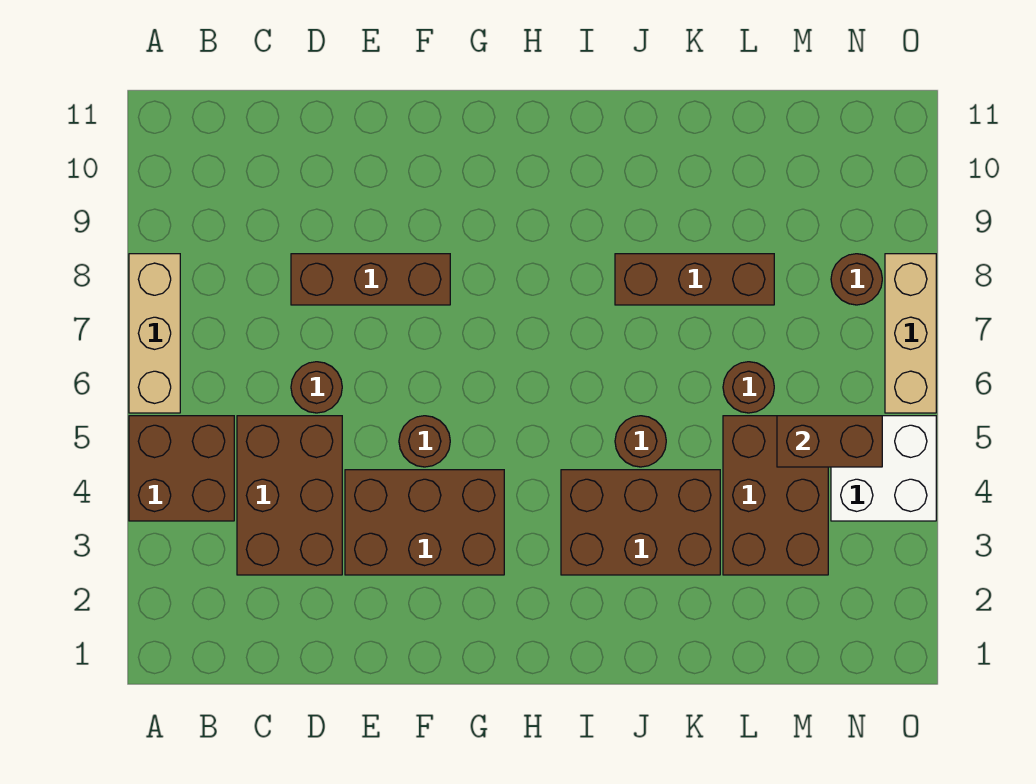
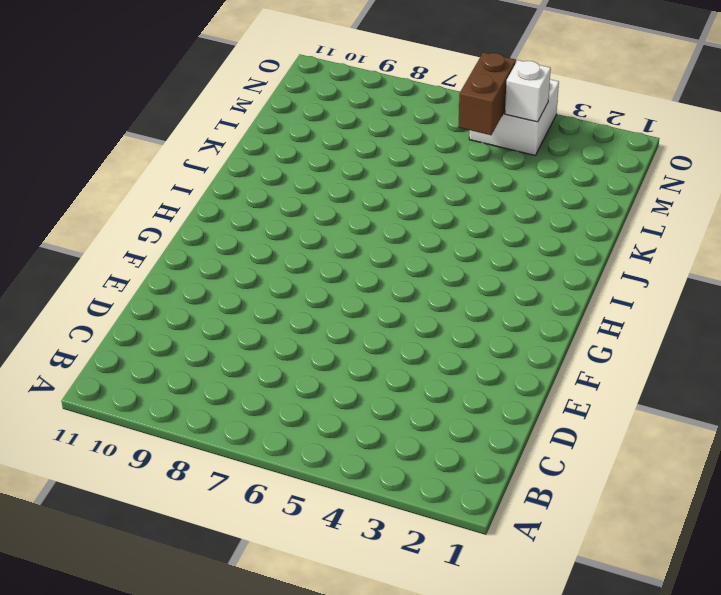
white 1x1 brick [505,60,551,122] -> none
none -> brown 2x2 brick [129,416,234,521]
none -> tan 1x3 brick [129,254,180,413]
none -> brown 2x3 brick [237,416,342,575]

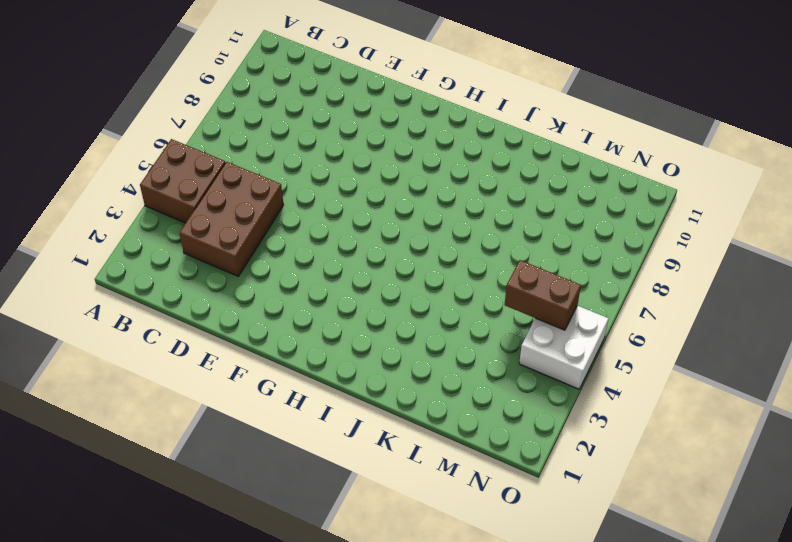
none -> tan 1x3 brick [129,254,180,413]
none -> brown 1x1 round brick [291,362,342,413]
none -> brown 1x3 brick [291,254,450,305]

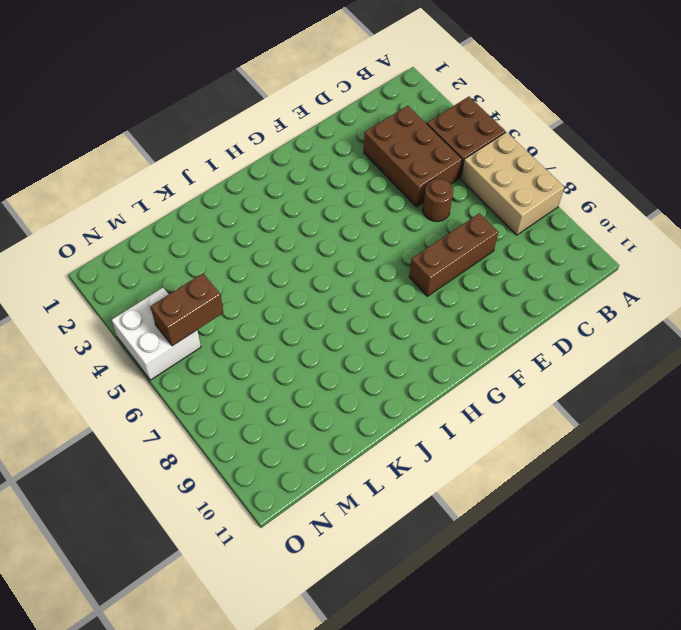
tan 2x3 brick [461,132,564,235] -> tan 1x3 brick [129,254,180,413]
none -> brown 2x3 brick [345,470,504,575]
none -> brown 1x1 round brick [399,416,450,467]
none -> brown 2x3 brick [561,470,720,575]

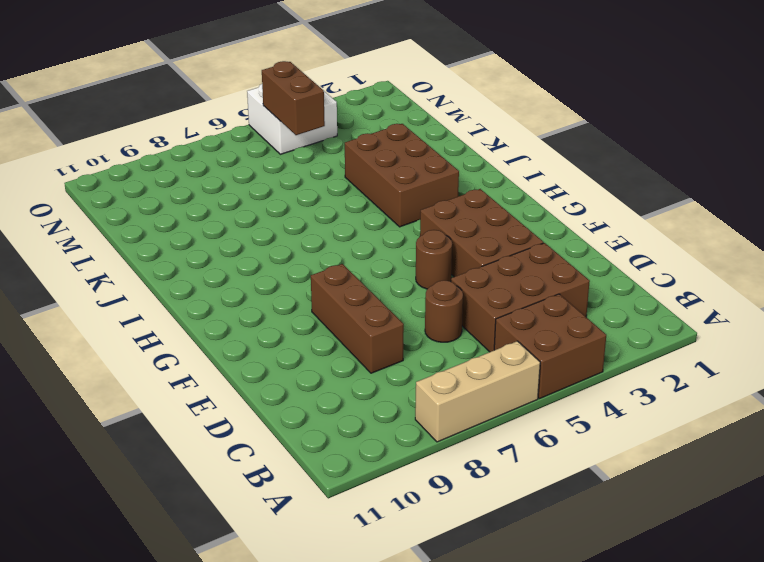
none -> brown 1x1 round brick [615,416,666,467]
none -> brown 1x3 brick [615,254,774,305]
none -> brown 2x3 brick [723,416,828,575]

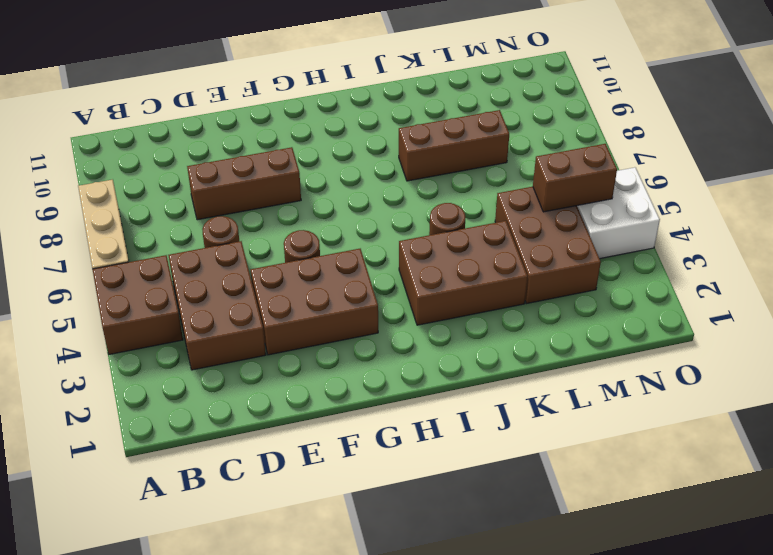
none -> brown 1x1 round brick [723,362,774,413]
none -> brown 1x1 round brick [831,254,882,305]
none -> tan 1x3 brick [885,254,936,413]

